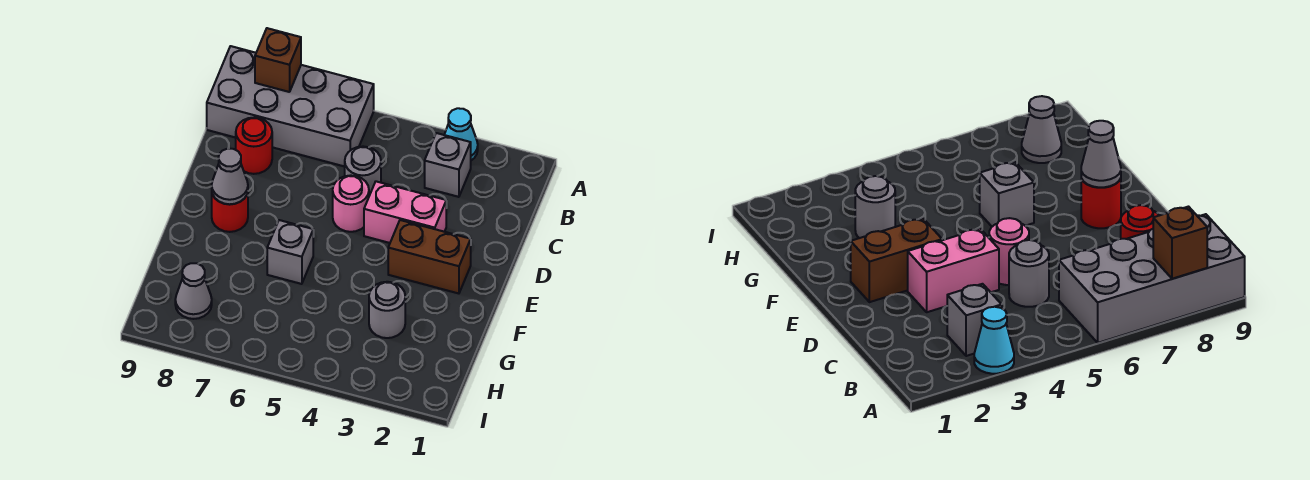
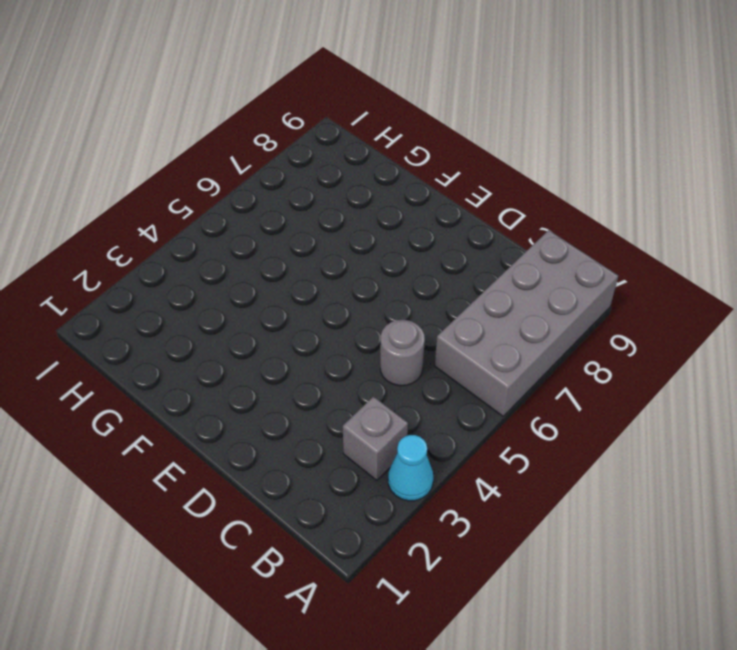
none -> red 1x1 round brick [236,118,272,174]
none -> pink 1x2 brick [364,181,446,243]
none -> pink 1x1 round brick [333,175,369,232]

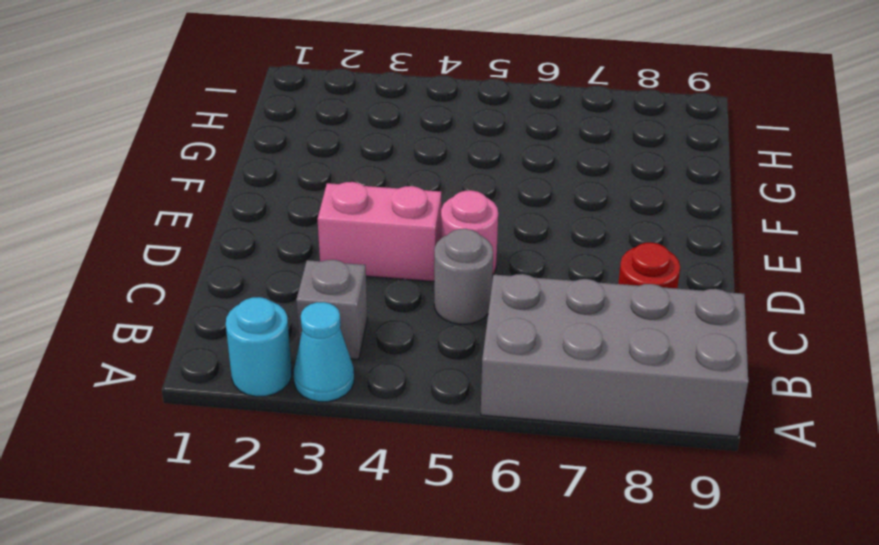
cyan 1x1 round brick [226,297,292,397] -> none
none -> brown 1x2 brick [388,220,471,293]
none -> red 1x1 round brick [212,192,248,232]
none -> grey 1x1 brick [267,220,313,284]

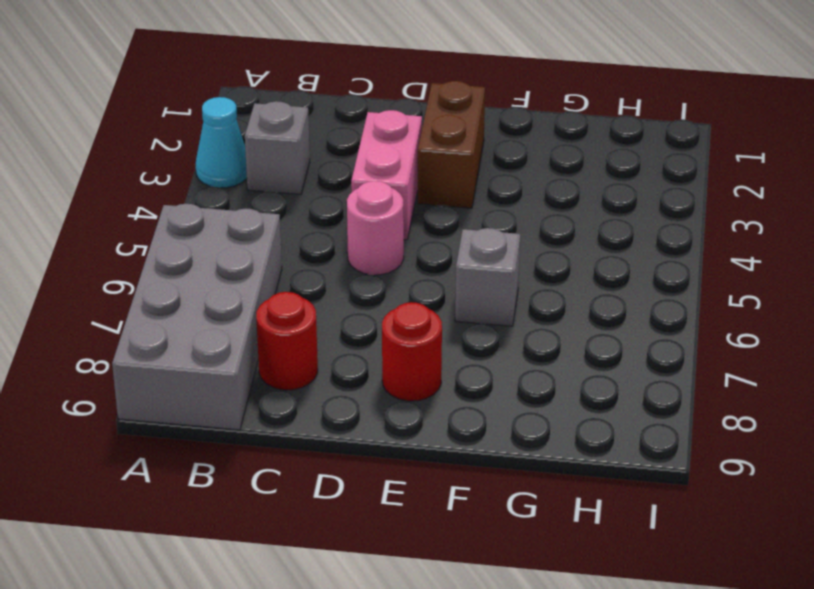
none -> grey 1x1 round brick [345,146,381,196]
none -> grey 1x1 round brick [369,282,405,338]
none -> grey 1x1 cone [175,263,212,319]

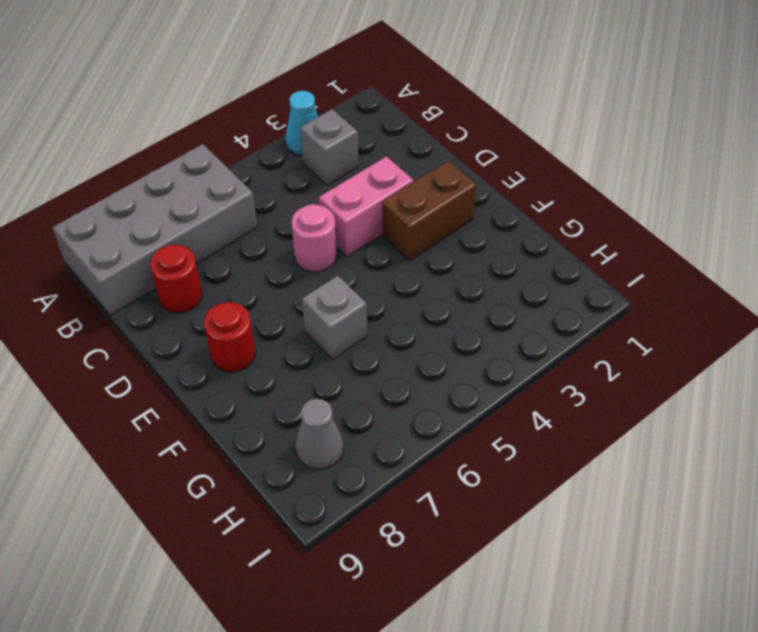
none -> grey 1x1 round brick [345,146,381,196]
none -> grey 1x1 round brick [369,282,405,338]
none -> brown 1x1 brick [255,28,301,92]

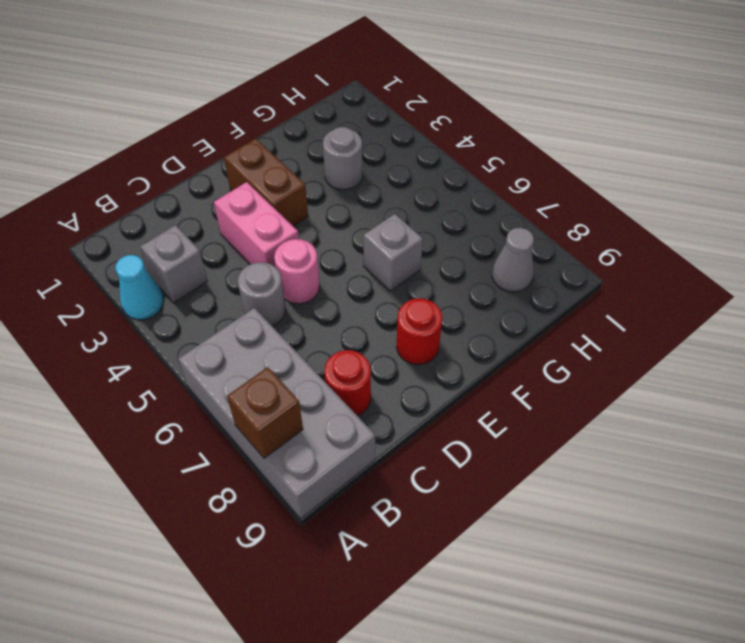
none -> grey 1x1 cone [212,149,248,204]

